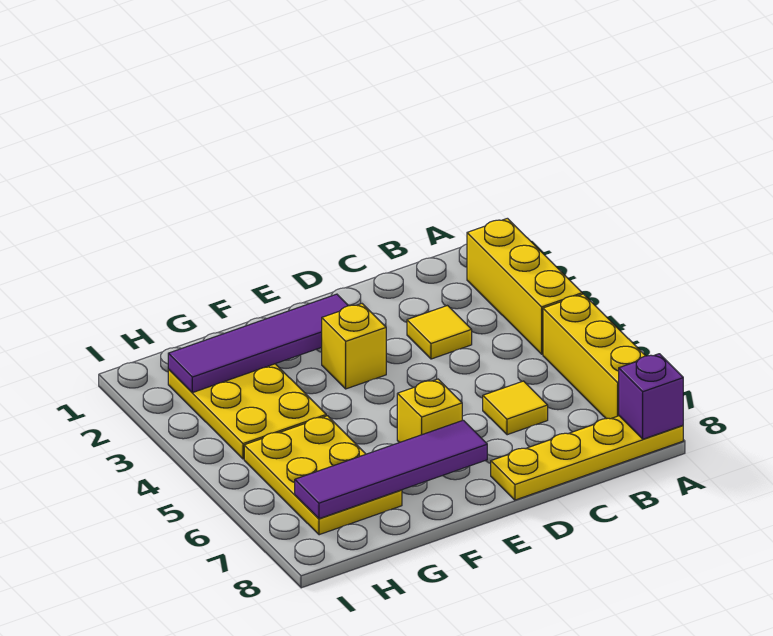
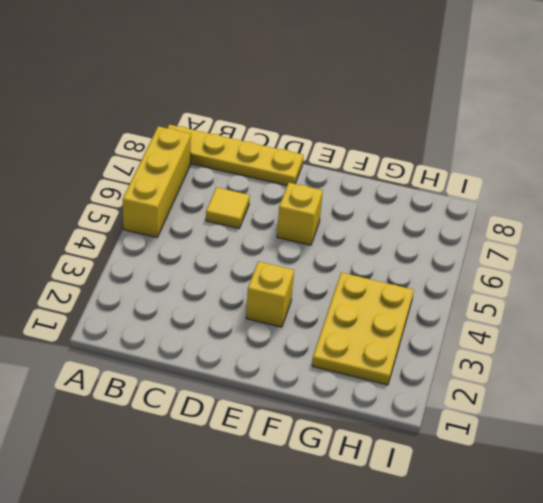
none -> yellow 1x3 brick [467,218,582,354]
none -> yellow 1x1 tile [407,306,472,359]
none -> yellow 2x3 plate [244,416,402,535]

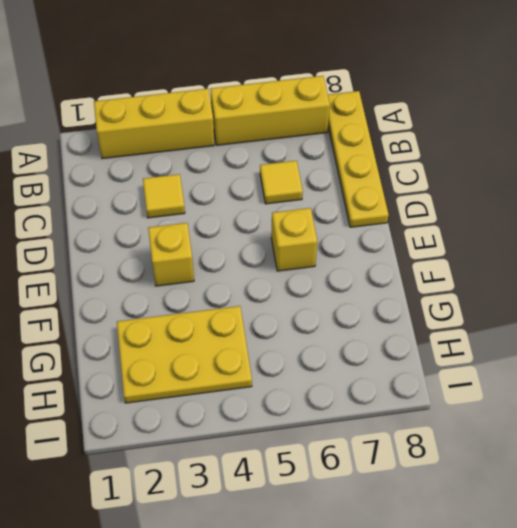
none -> yellow 2x3 plate [244,416,402,535]
none -> purple 1x1 brick [619,354,683,439]
none -> purple 1x4 tile [168,294,348,393]

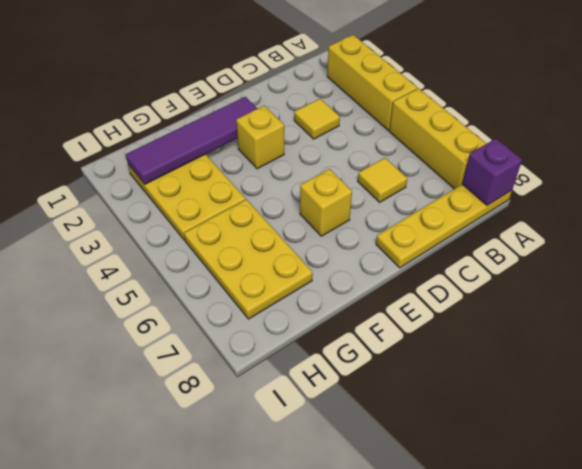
none -> purple 1x4 tile [295,420,487,519]

